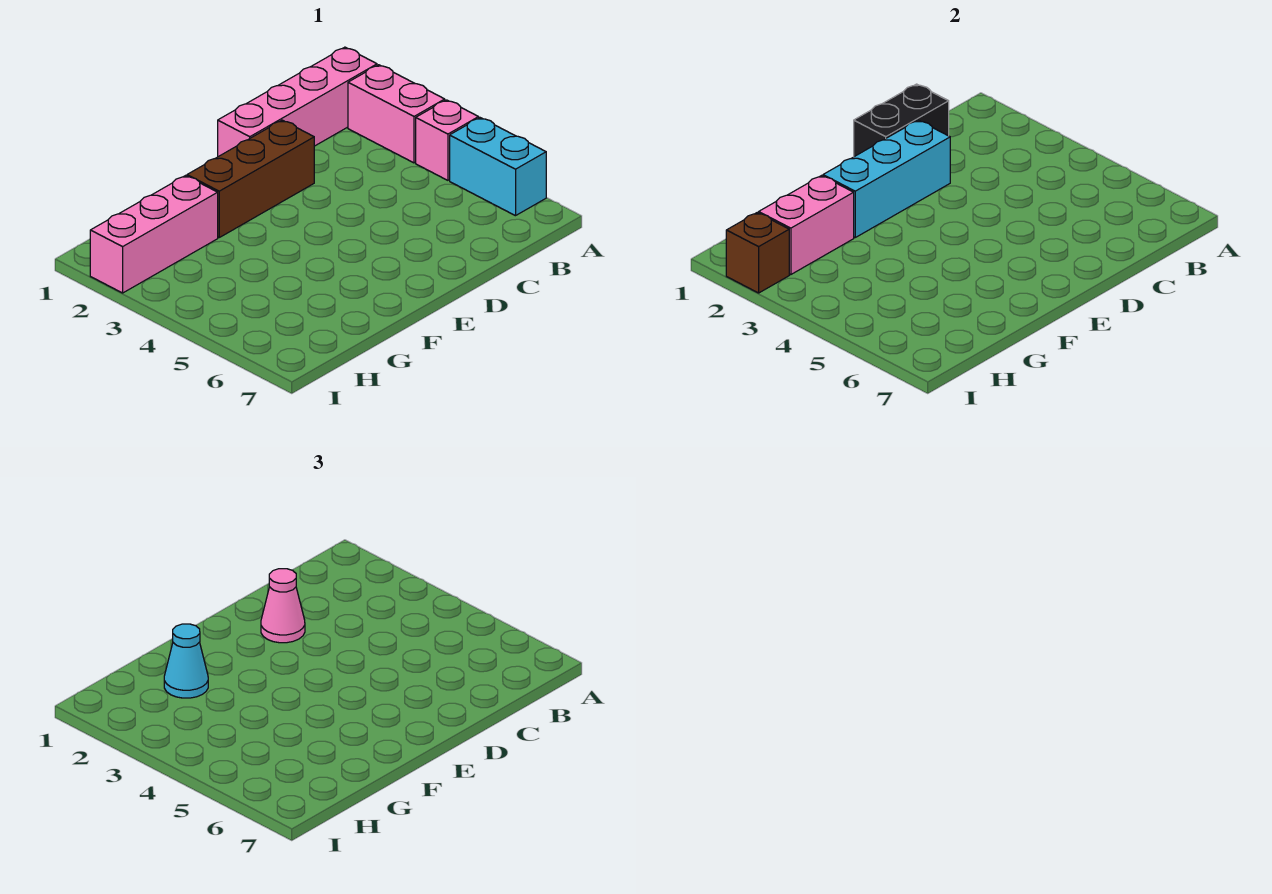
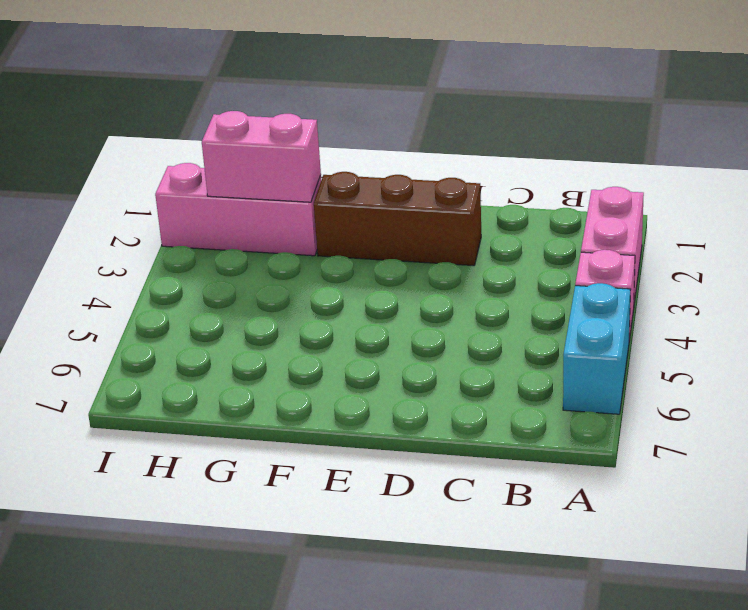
none -> pink 1x4 brick [218,47,377,157]
none -> black 1x2 brick [854,84,949,157]
none -> cyan 1x3 brick [823,120,950,237]

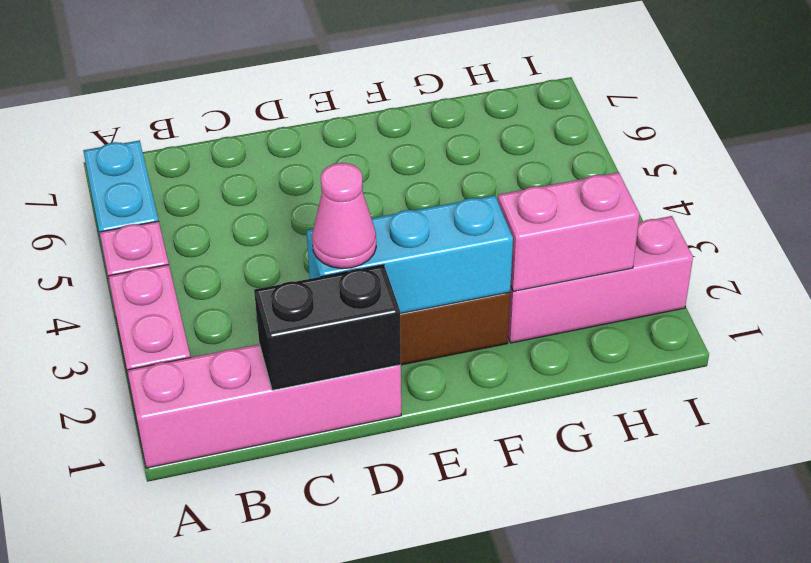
none -> brown 1x1 brick [726,213,789,293]
none -> cyan 1x1 cone [164,624,208,698]

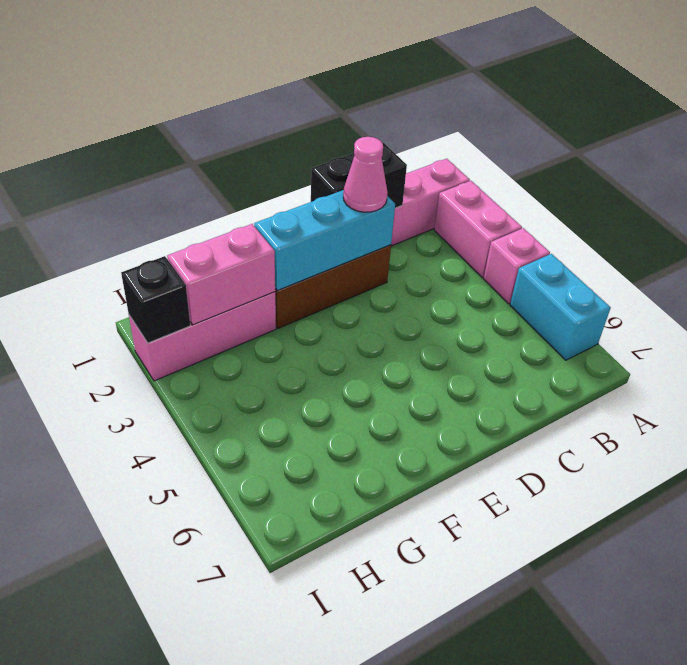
black 1x1 brick [121,256,190,343] -> brown 1x1 brick [726,213,789,293]
none -> cyan 1x1 cone [164,624,208,698]

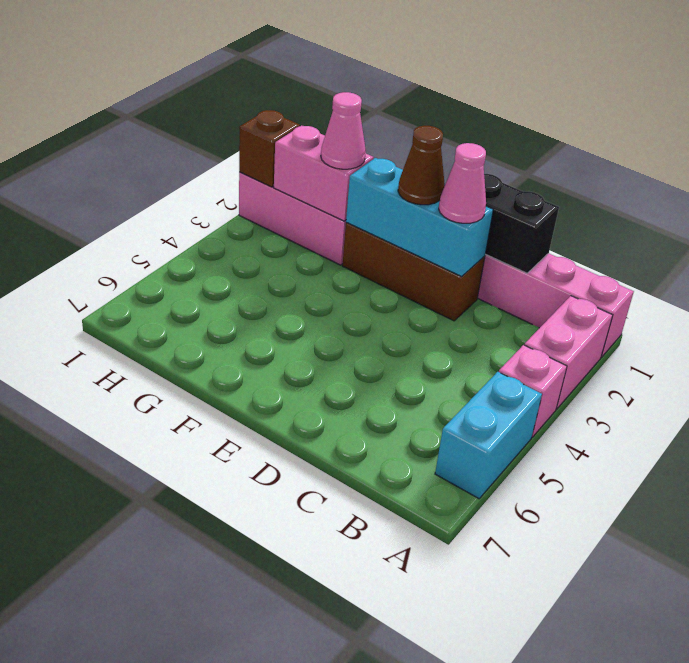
brown 1x1 cone [398,126,445,205] -> none
pink 1x1 cone [321,92,366,169] -> cyan 1x1 cone [164,624,208,698]

